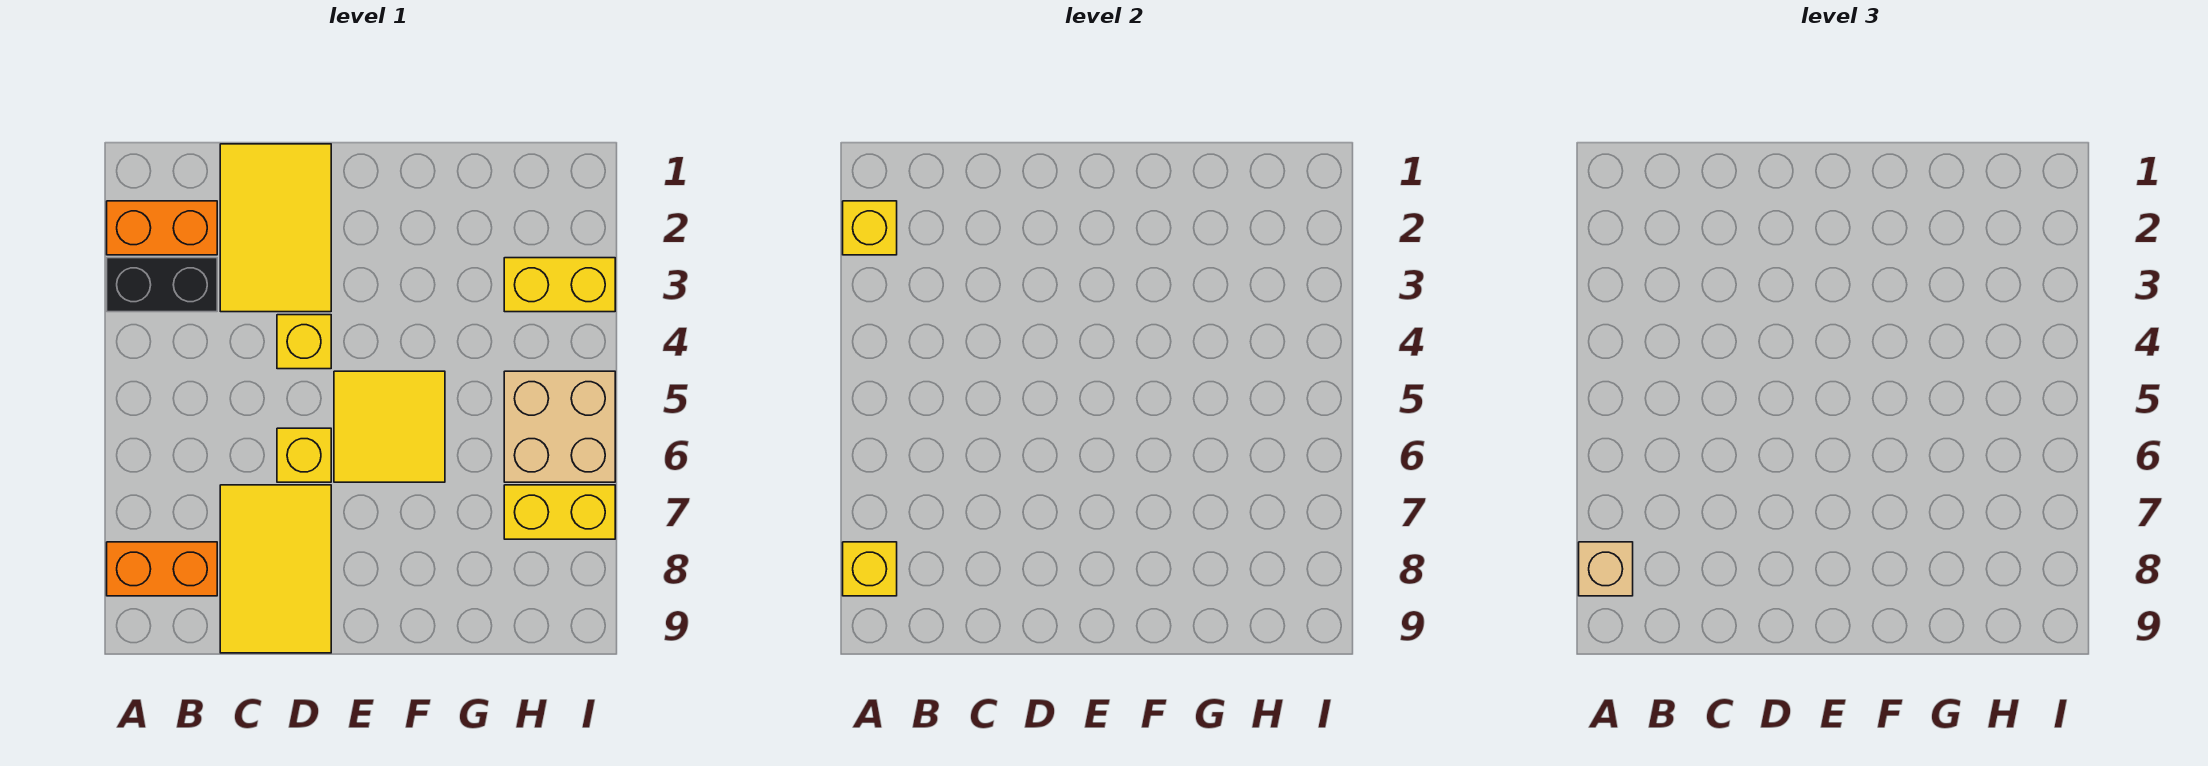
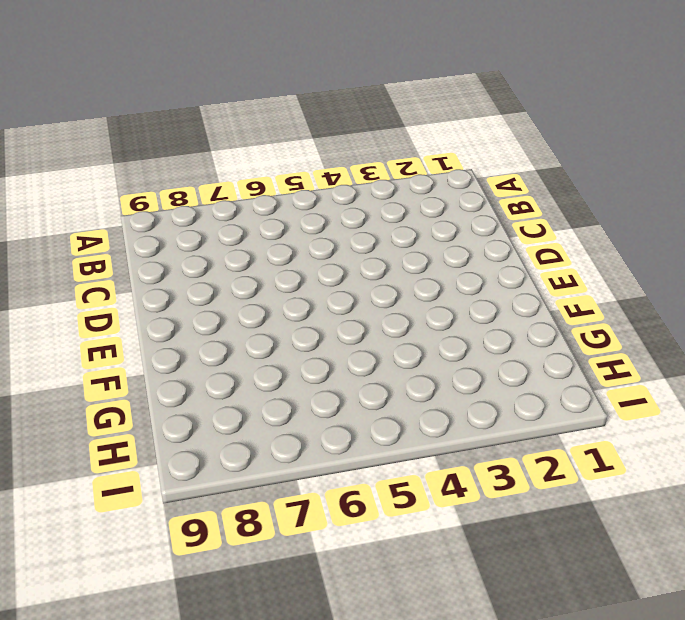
none -> orange 1x2 brick [107,201,217,255]
none -> black 1x2 brick [107,258,217,312]
none -> orange 1x2 brick [107,542,217,596]

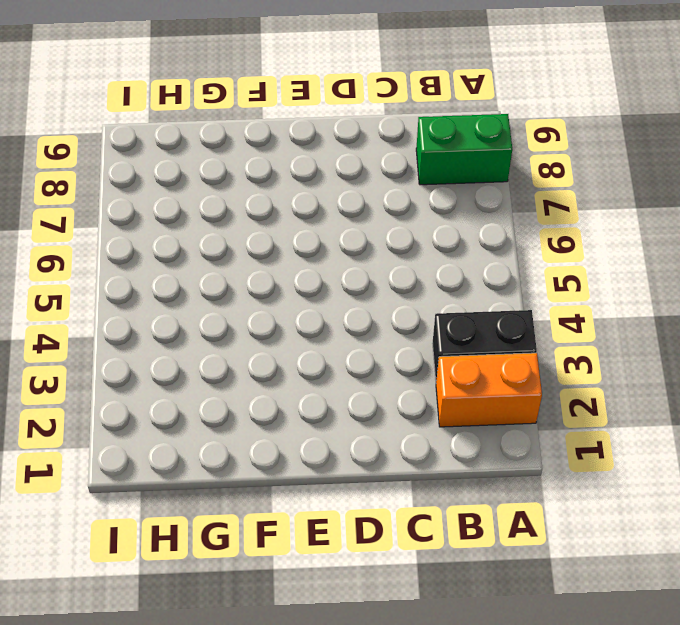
green 1x2 brick [416,114,512,185] -> orange 1x2 brick [107,542,217,596]
none -> yellow 2x3 tile [220,144,331,312]
none -> yellow 2x3 tile [220,485,331,653]
none -> yellow 1x1 brick [277,315,331,369]

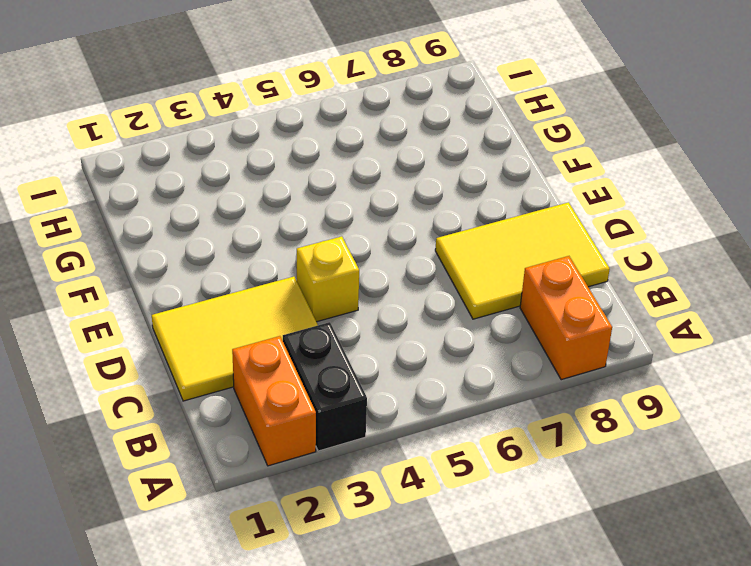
none -> yellow 1x1 brick [277,428,331,482]
none -> yellow 2x2 tile [334,371,445,482]
none -> yellow 1x2 brick [504,258,615,312]

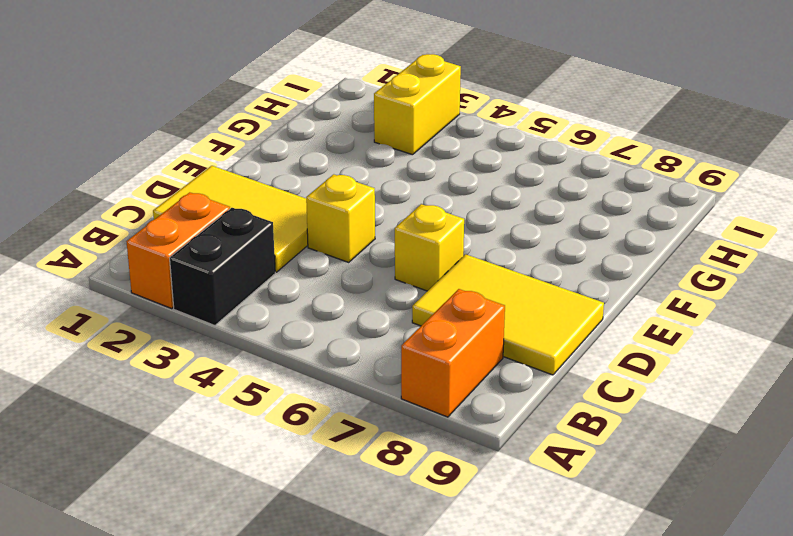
none -> yellow 2x2 tile [334,371,445,482]
none -> tan 2x2 brick [504,371,615,482]
none -> yellow 1x2 brick [504,485,615,539]

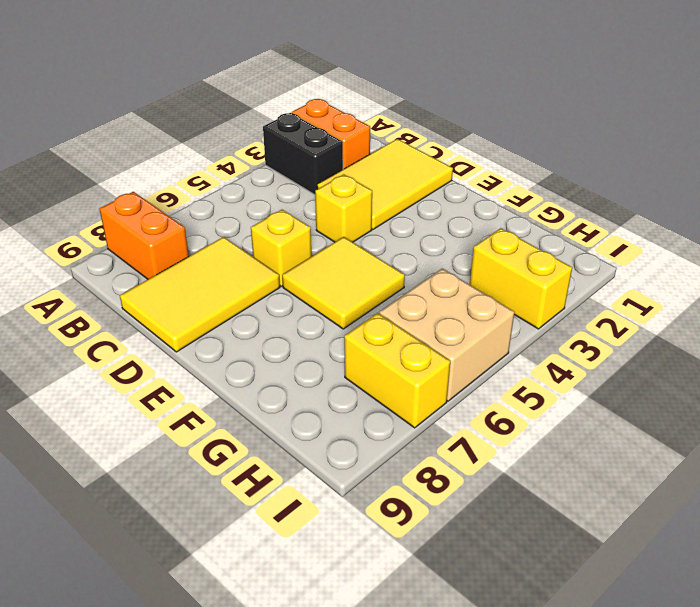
none -> yellow 1x1 brick [843,201,897,255]
none -> yellow 1x1 brick [843,542,897,596]
none -> tan 1x1 brick [1579,542,1633,596]

